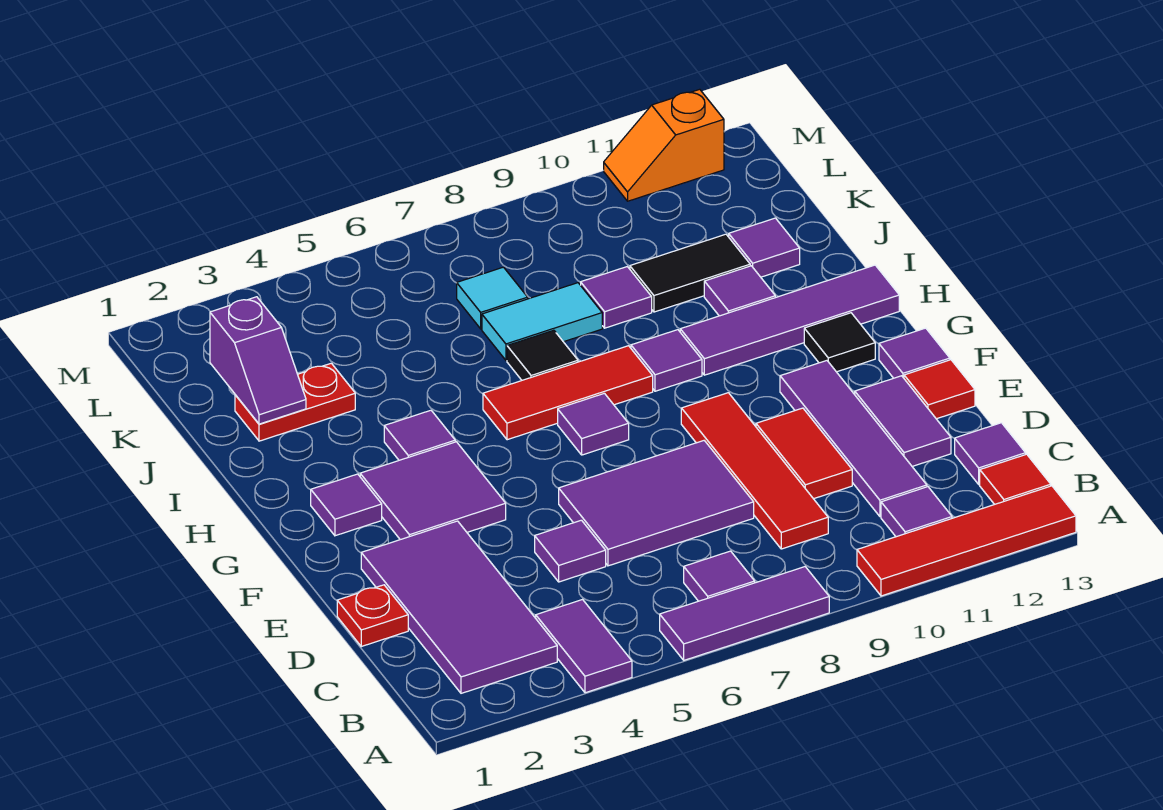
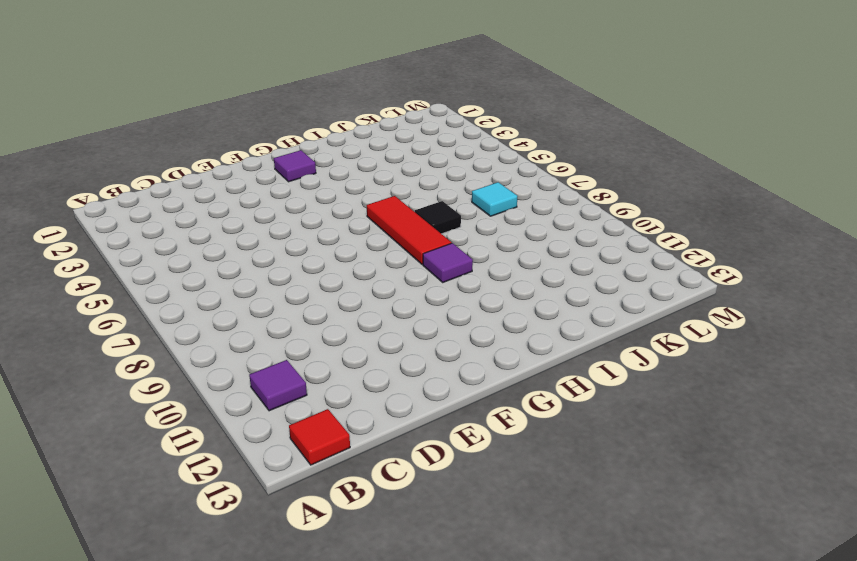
none -> purple 1x2 tile [536,600,632,693]
none -> purple 1x3 tile [660,567,829,660]
none -> red 1x4 tile [857,486,1076,596]
none -> purple 2x4 tile [361,521,557,693]

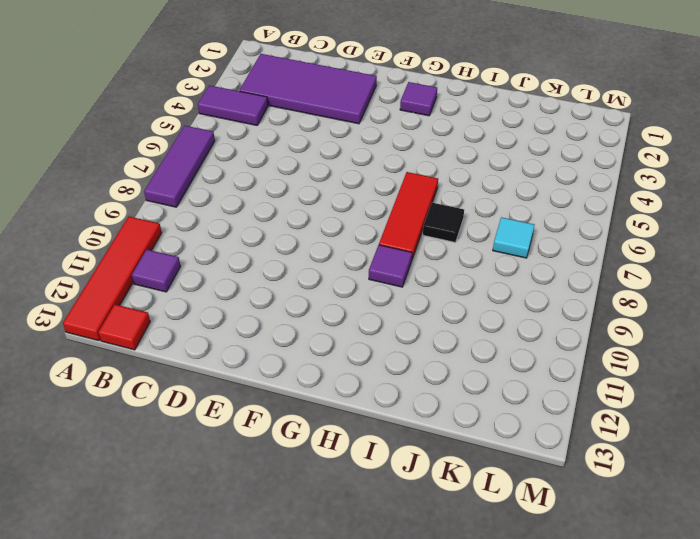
none -> purple 1x1 tile [684,551,755,601]
none -> red 1x4 tile [681,393,828,549]
none -> purple 1x4 tile [780,361,927,517]
none -> purple 1x1 tile [955,423,1026,484]

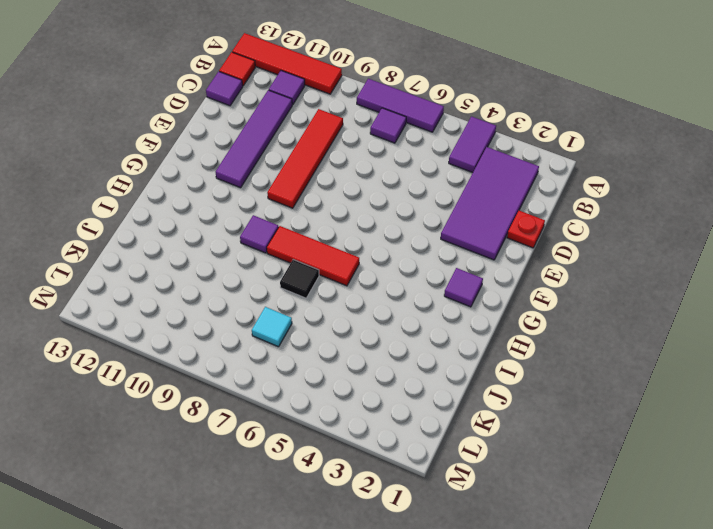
none -> purple 1x1 tile [535,520,606,582]
none -> purple 2x3 tile [559,441,754,566]
none -> red 1x2 tile [756,408,852,499]
none -> purple 1x2 tile [855,376,951,466]

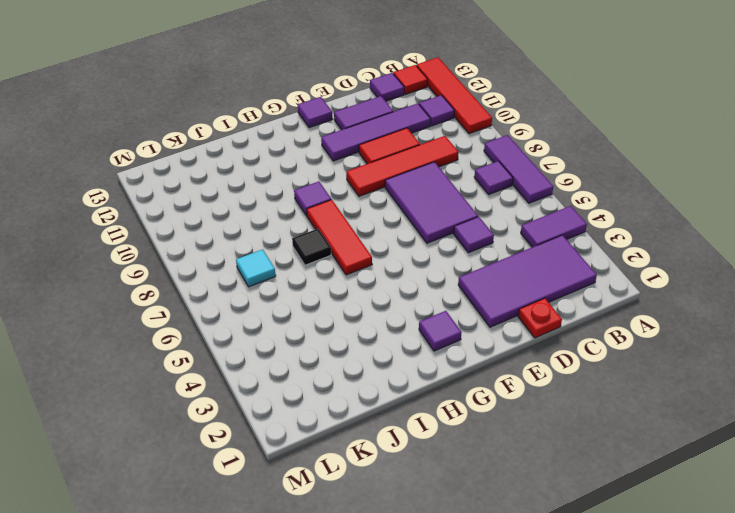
none -> red 1x1 tile [904,360,975,419]
none -> purple 2x2 tile [360,442,506,540]
none -> purple 1x1 tile [558,393,629,455]
none -> black 1x1 tile [804,313,875,372]

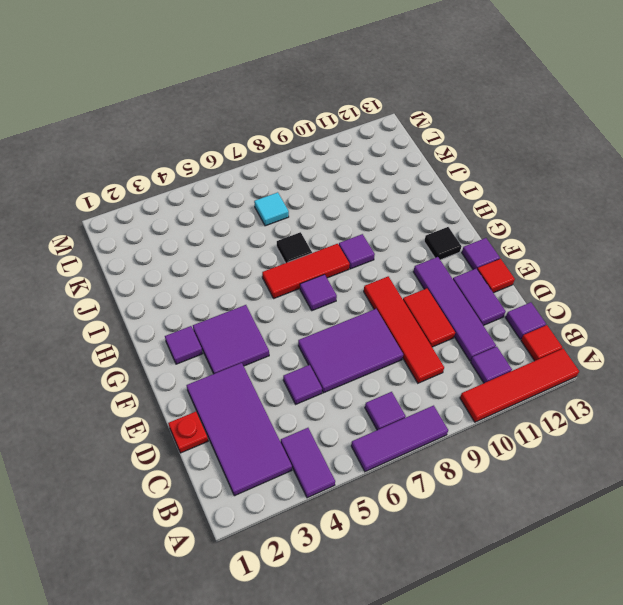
none -> purple 1x1 tile [384,410,455,460]
none -> purple 1x4 tile [680,265,899,375]
none -> purple 1x1 tile [704,266,775,316]
none -> red 1x2 plate [235,363,355,441]

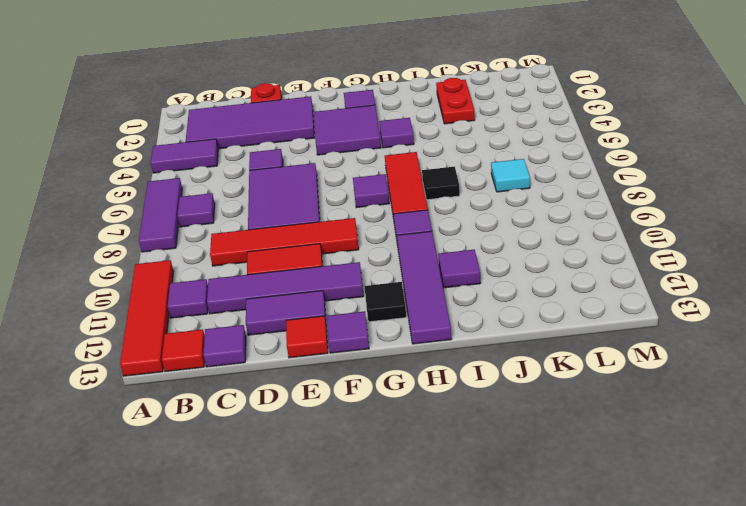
none -> cyan 1x2 tile [482,283,602,360]
none -> purple 1x1 tile [581,267,652,328]
none -> black 1x2 tile [630,234,750,312]
none -> purple 1x1 tile [729,218,800,277]

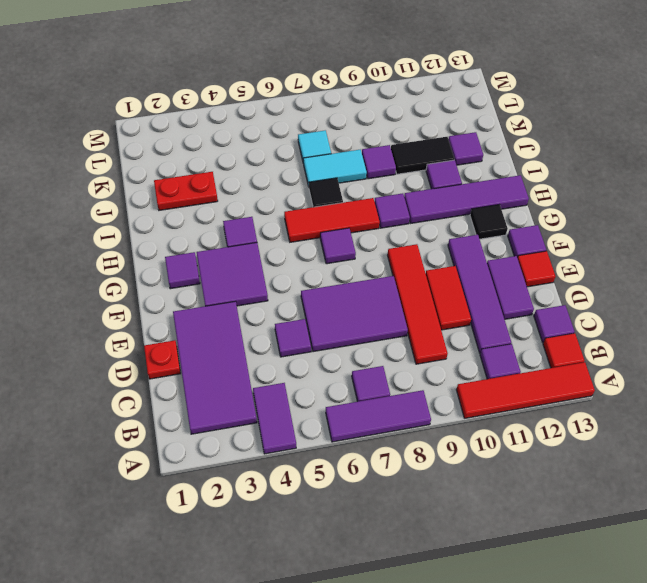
none -> orange 1x2 slope [604,89,724,201]
none -> purple 1x2 slope [210,297,306,424]

